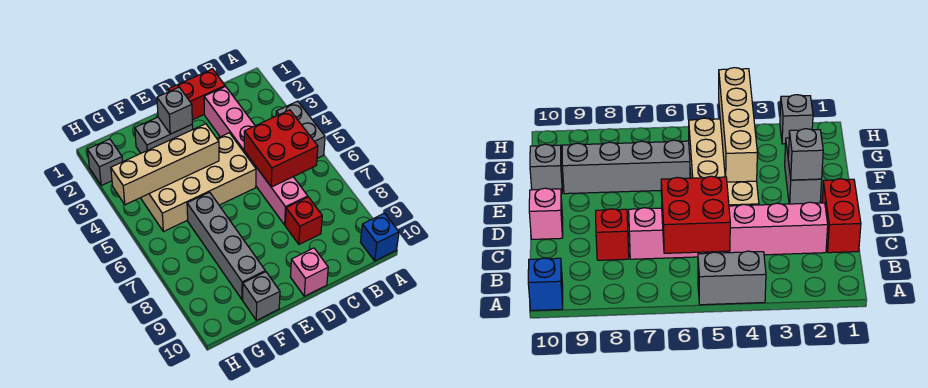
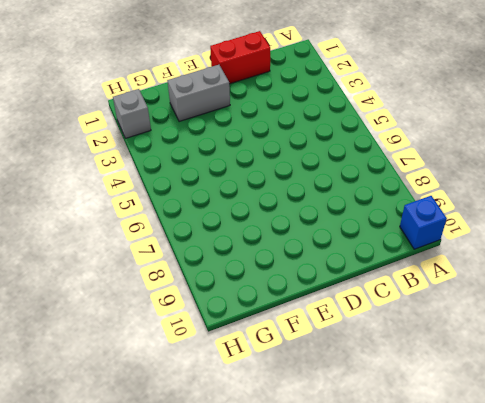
none -> grey 1x2 brick [276,101,325,158]
none -> pink 1x6 brick [204,86,308,225]
none -> red 1x1 brick [285,197,322,244]

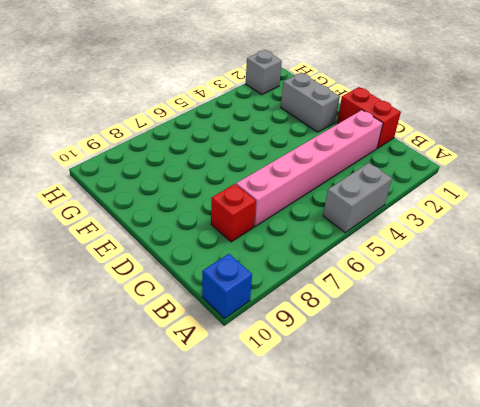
none -> tan 2x4 brick [141,133,256,232]
none -> pink 1x1 brick [290,248,328,296]
none -> grey 1x4 brick [187,192,265,300]

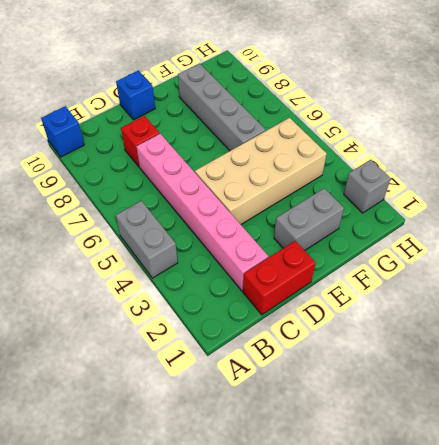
blue 1x1 brick [116,71,155,120] -> pink 1x1 brick [290,248,328,296]
none -> grey 1x1 brick [243,272,280,320]
none -> red 2x2 brick [244,110,318,187]
none -> grey 1x1 brick [157,87,192,134]

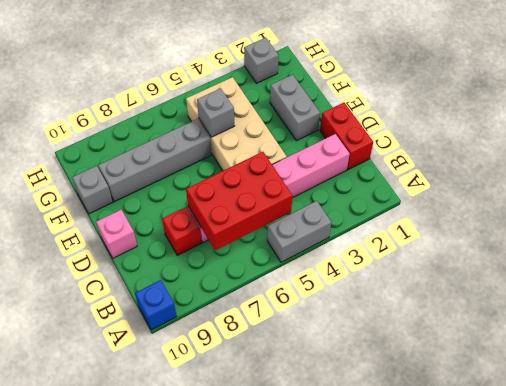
red 2x3 brick [186,152,292,250] -> red 2x2 brick [244,110,318,187]
grey 1x1 brick [197,88,234,137] -> grey 1x1 brick moved to [157,87,192,134]
none -> tan 1x4 brick [111,124,219,205]

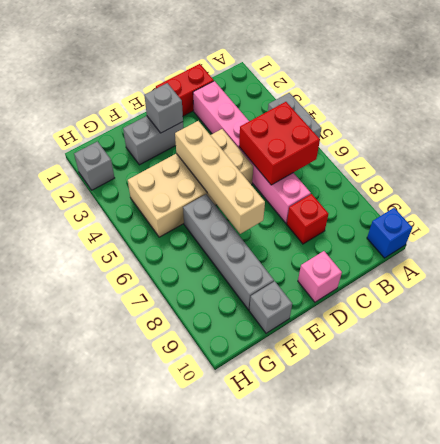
tan 1x4 brick [175,121,265,234] -> tan 1x4 brick turned to [111,124,219,205]

